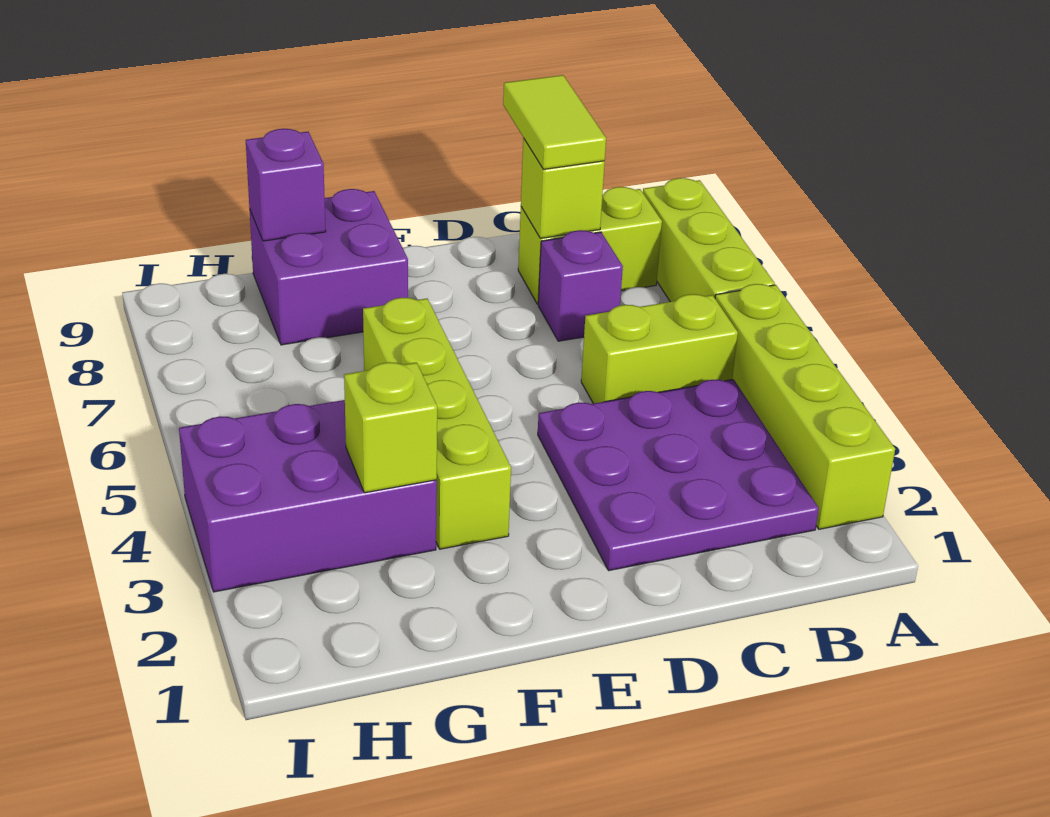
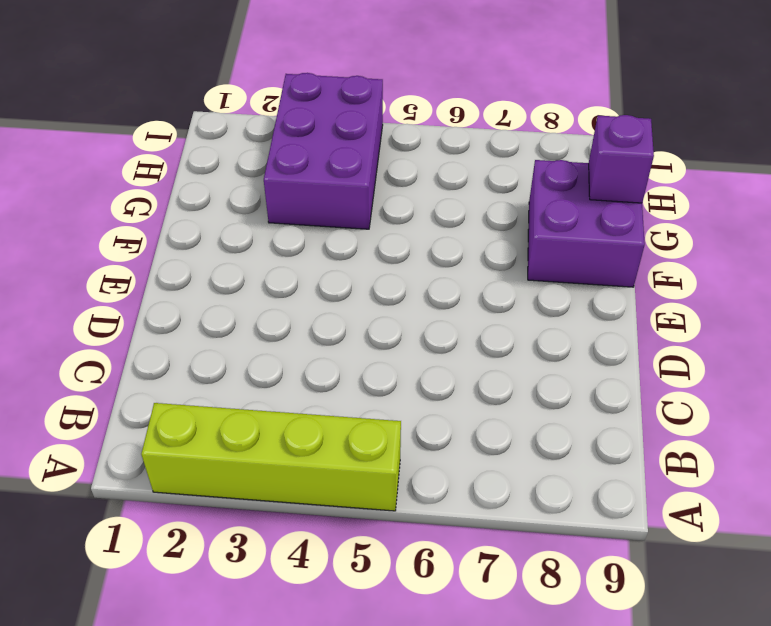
none -> lime 1x3 brick [643,178,775,302]
none -> purple 3x3 plate [538,379,819,571]
none -> lime 1x2 brick [581,294,738,404]

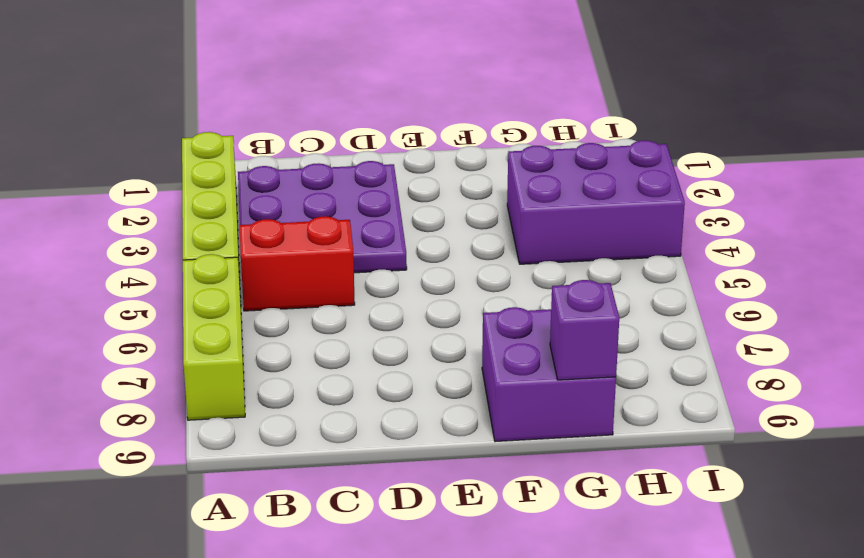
red 1x2 brick [239,216,355,311] -> lime 1x2 brick [581,294,738,404]
none -> lime 1x2 brick [518,187,662,304]
none -> purple 1x1 brick [538,230,623,341]
none -> lime 1x4 brick [363,298,511,549]

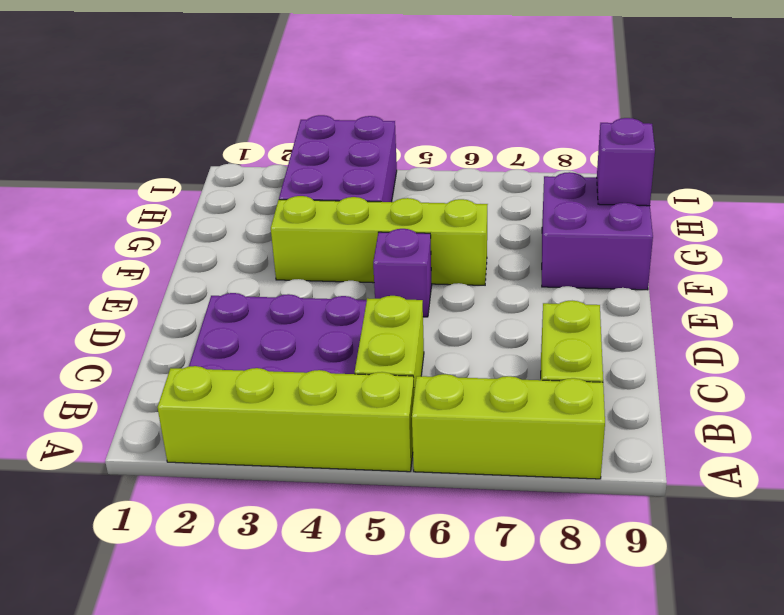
purple 1x1 brick [373,229,432,317] -> purple 1x1 brick moved to [538,230,623,341]
none -> lime 1x1 brick [521,138,605,238]
none -> lime 1x1 brick [344,362,437,493]
none -> lime 1x2 tile [503,75,606,169]

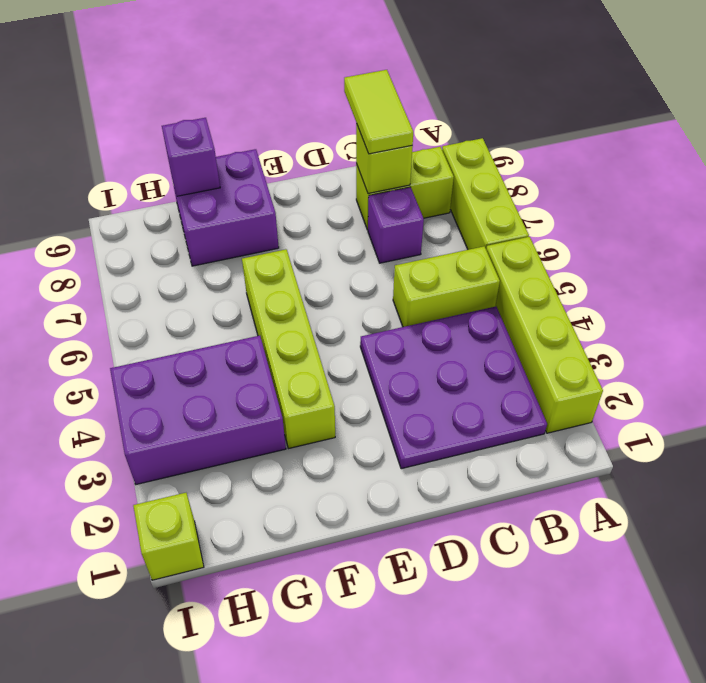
lime 1x1 brick [133,493,204,580] -> lime 1x1 brick moved to [344,362,437,493]

